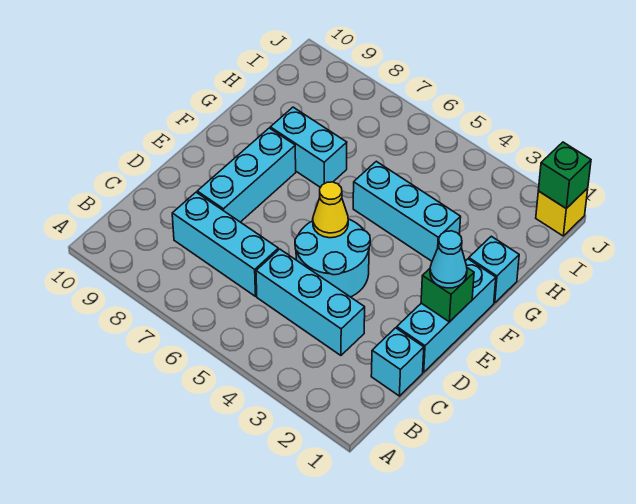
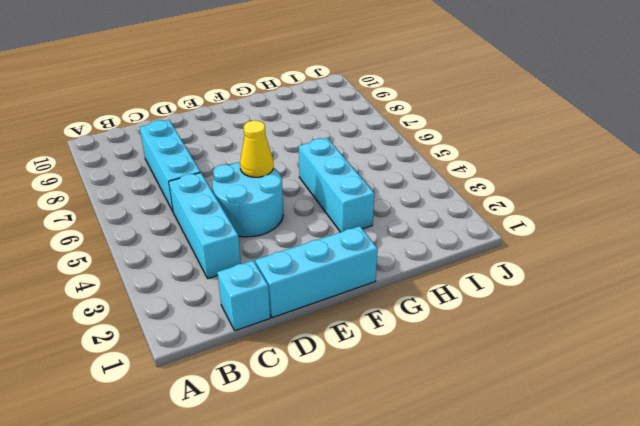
none -> cyan 1x3 brick [197,128,296,222]
none -> cyan 1x1 brick [469,236,519,303]
none -> cyan 1x2 brick [270,107,347,187]

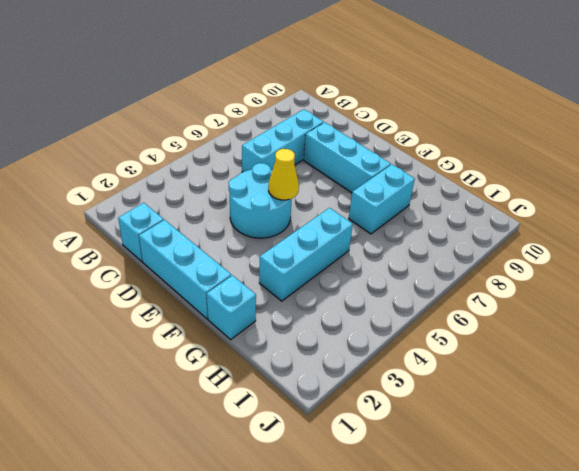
none -> cyan 1x3 brick [256,249,365,355]
none -> yellow 1x1 brick [536,188,588,236]
none -> green 1x1 brick [421,268,474,322]

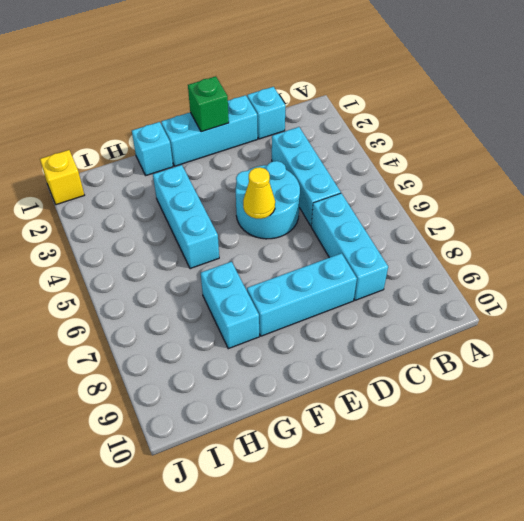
none -> green 1x1 brick [538,142,591,209]
none -> cyan 1x1 cone [430,231,467,288]

